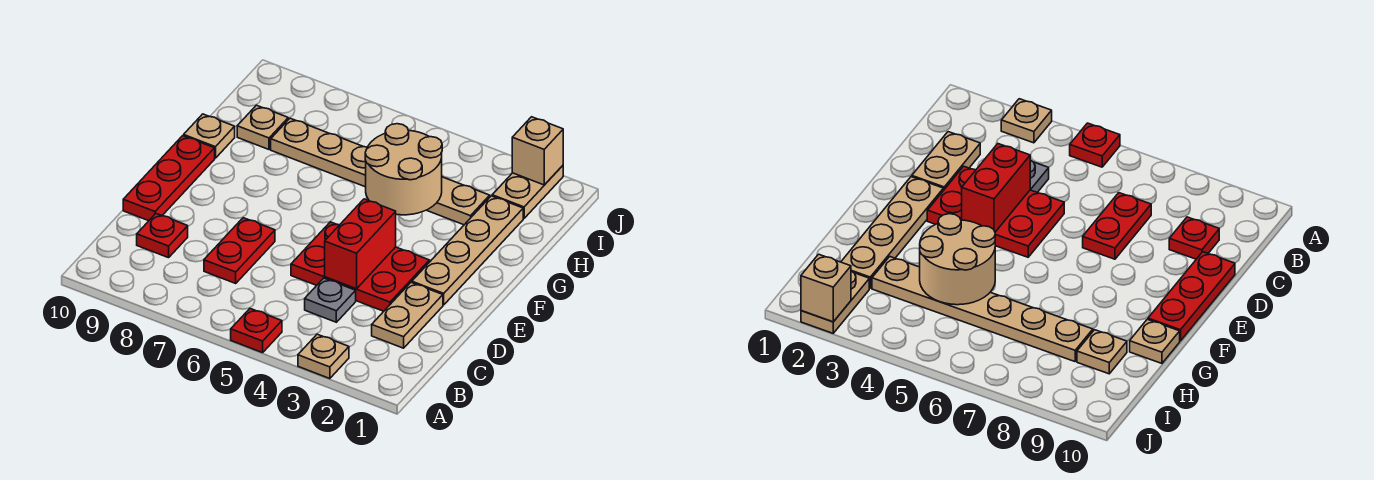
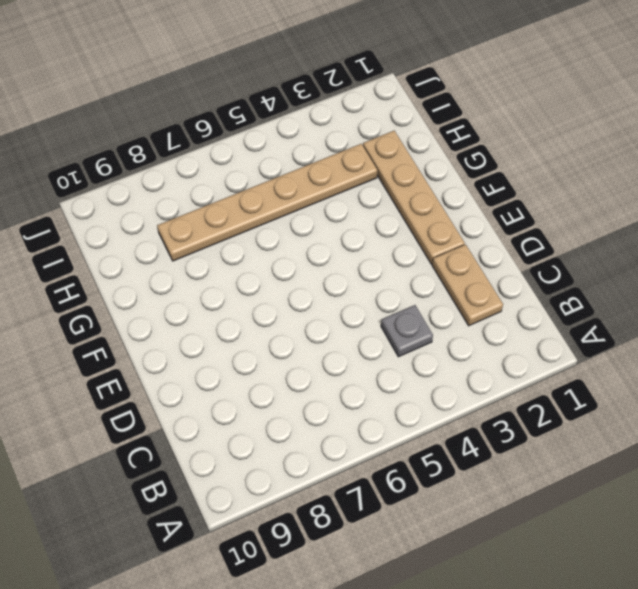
none -> tan 1x1 plate [298,334,349,379]
none -> red 1x1 plate [231,309,282,353]
none -> red 1x2 plate [204,218,275,283]

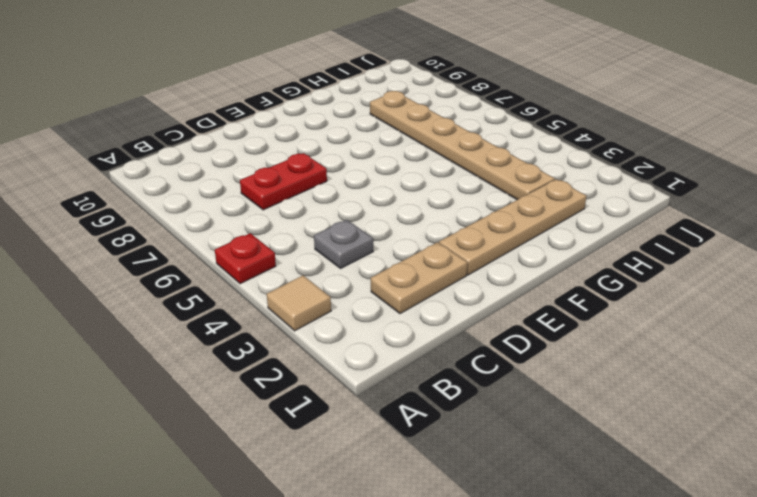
tan 1x1 tile [267,275,331,331] -> tan 1x1 plate [298,334,349,379]
none -> red 1x1 plate [137,214,188,258]
none -> red 2x3 plate [291,222,429,311]
none -> red 1x3 plate [123,136,215,221]

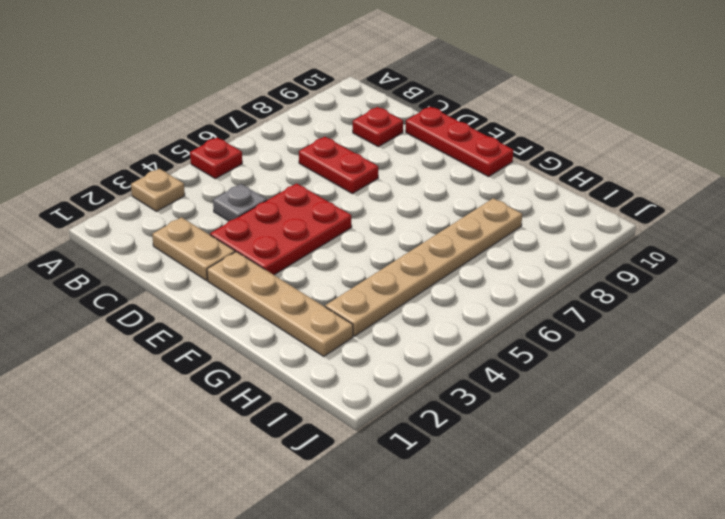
none -> tan 1x1 plate [184,114,235,158]
none -> tan 1x1 plate [237,105,288,149]
none -> tan 1x2 plate [492,166,563,218]

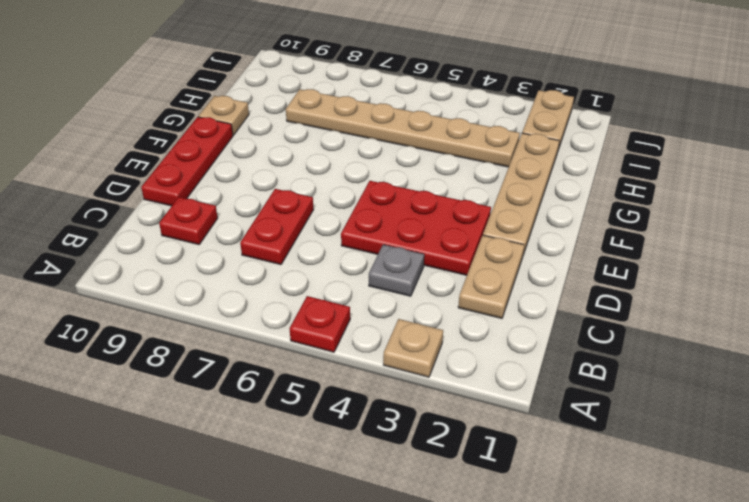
none -> tan 1x1 plate [237,105,288,149]
none -> red 1x2 brick [325,199,396,289]
none -> tan 2x2 round brick [365,124,442,215]

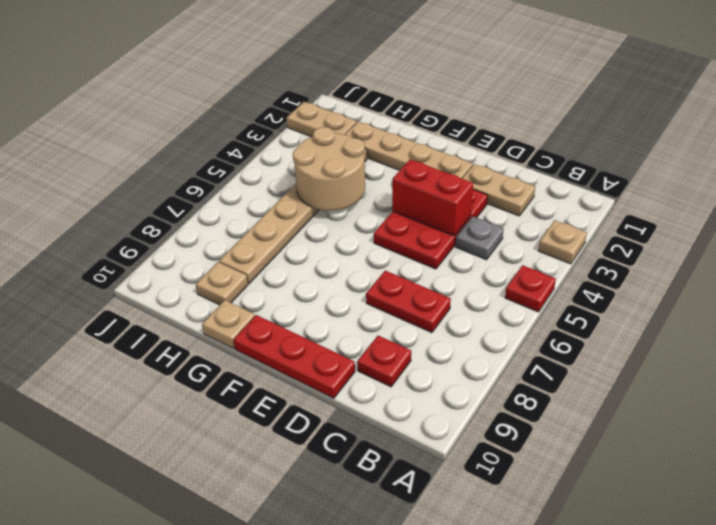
none -> tan 1x1 brick [512,117,563,185]

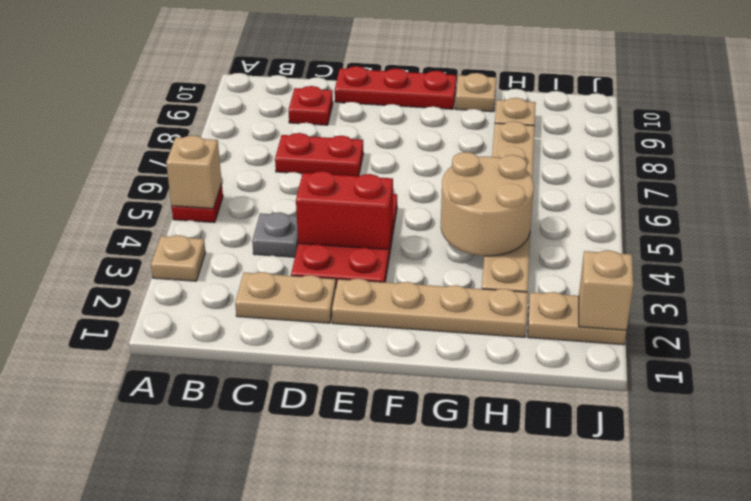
tan 1x1 brick [166,135,222,209] -> none

